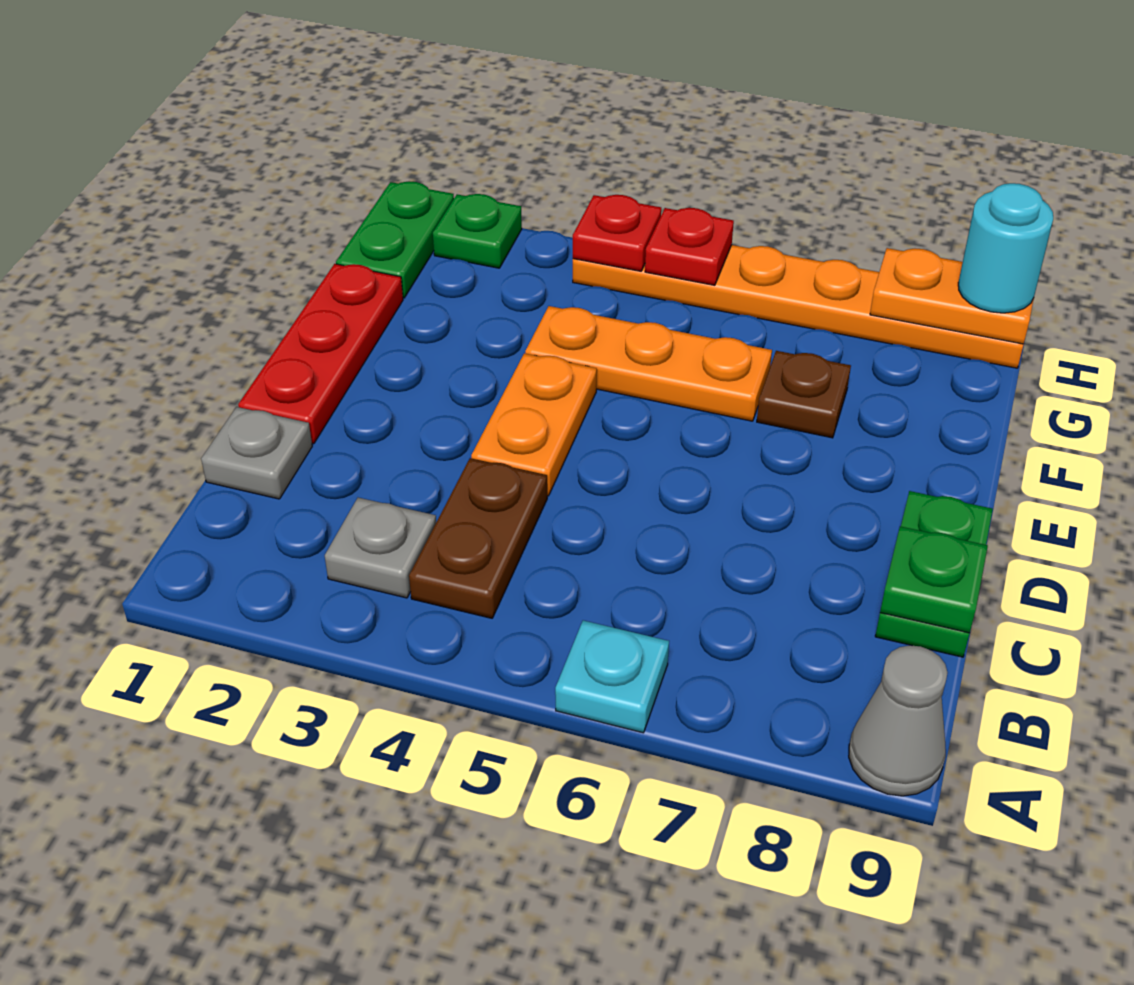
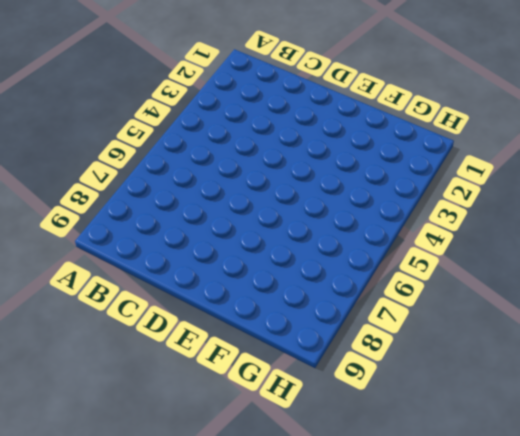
none -> cyan 1x1 plate [555,620,669,733]
none -> grey 1x1 cone [849,645,948,796]
none -> grey 1x1 plate [325,498,436,598]

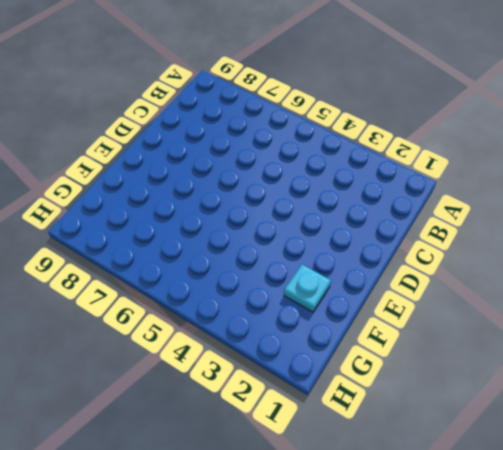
cyan 1x1 plate [284,264,331,312] -> cyan 1x1 plate moved to [555,620,669,733]
none -> grey 1x1 cone [849,645,948,796]
none -> grey 1x1 plate [325,498,436,598]
none -> brown 1x2 plate [409,458,547,618]

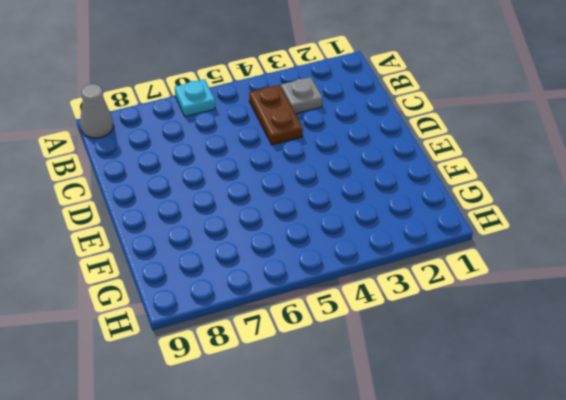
none -> grey 1x1 plate [201,407,312,499]
none -> green 1x2 plate [875,491,993,657]
none -> red 1x3 plate [238,264,403,444]

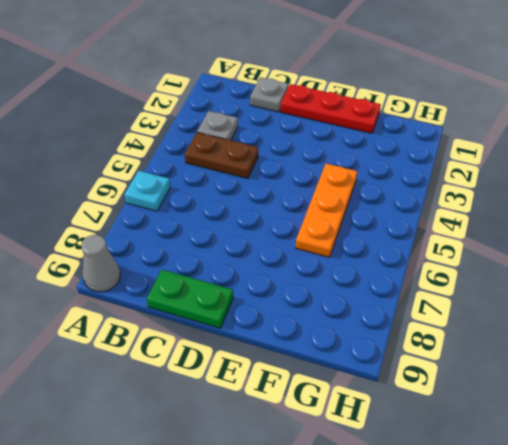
none -> orange 1x2 plate [471,353,597,496]
none -> brown 1x1 plate [757,351,851,438]
none -> green 1x2 plate [336,181,454,298]

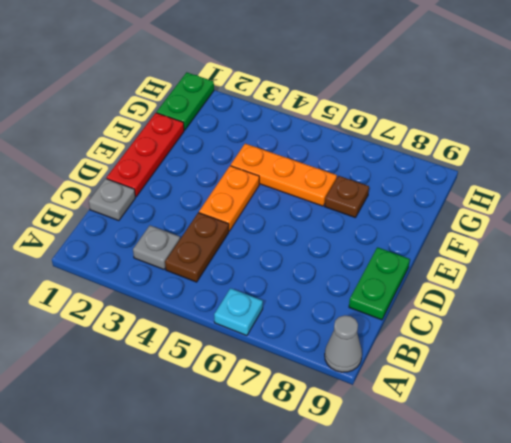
none -> green 1x1 plate [433,194,522,268]
none -> orange 1x6 plate [573,245,1024,368]
none -> green 1x1 plate [880,526,988,633]

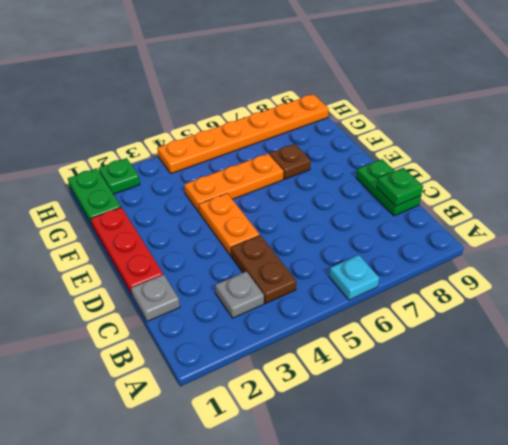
none -> grey 1x1 cone [849,645,948,796]
none -> red 1x1 plate [573,195,661,271]
none -> red 1x1 plate [645,208,734,285]

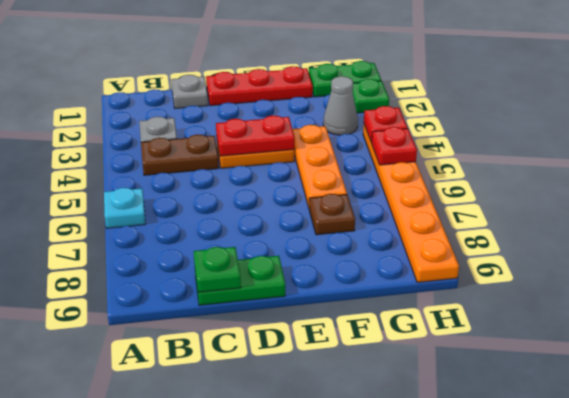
red 1x2 plate [216,115,295,156] -> none
grey 1x1 cone [323,76,358,135] -> grey 1x1 cone moved to [849,645,948,796]
none -> orange 1x2 plate [870,248,1034,344]
none -> cyan 1x1 round brick [958,183,1053,313]

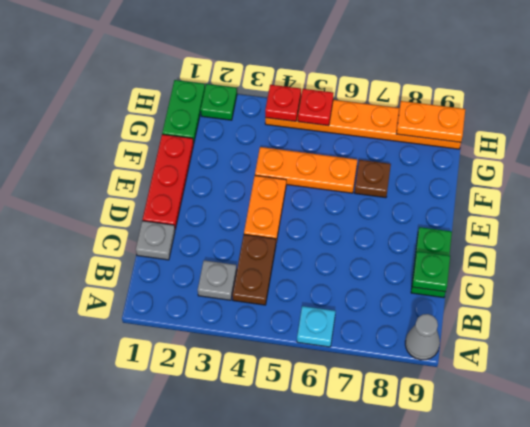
none -> cyan 1x1 round brick [958,183,1053,313]

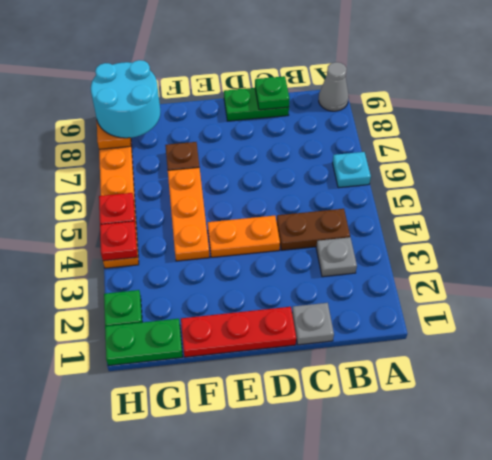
cyan 2x2 round brick [91,60,160,138] -> cyan 1x1 round brick [958,183,1053,313]

